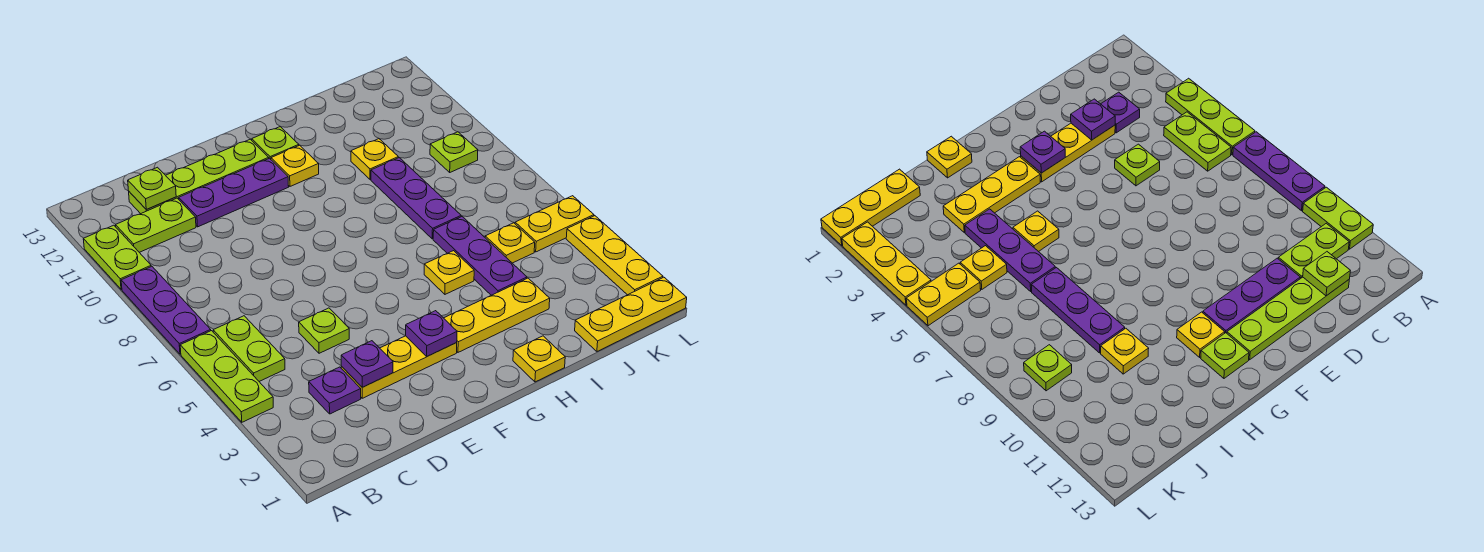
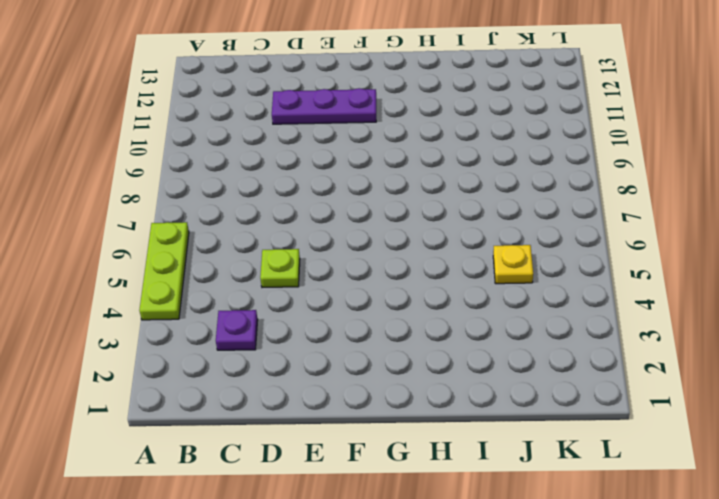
none -> purple 1x3 plate [121,266,211,354]
none -> lime 1x2 plate [83,225,151,289]
none -> lime 1x2 plate [213,316,285,381]

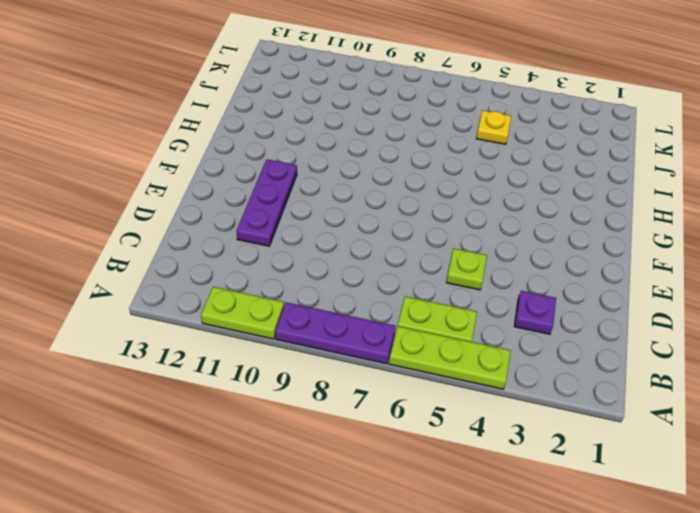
none -> lime 1x2 plate [116,198,196,252]
none -> lime 1x4 plate [129,139,269,214]
none -> yellow 1x3 plate [341,336,457,398]

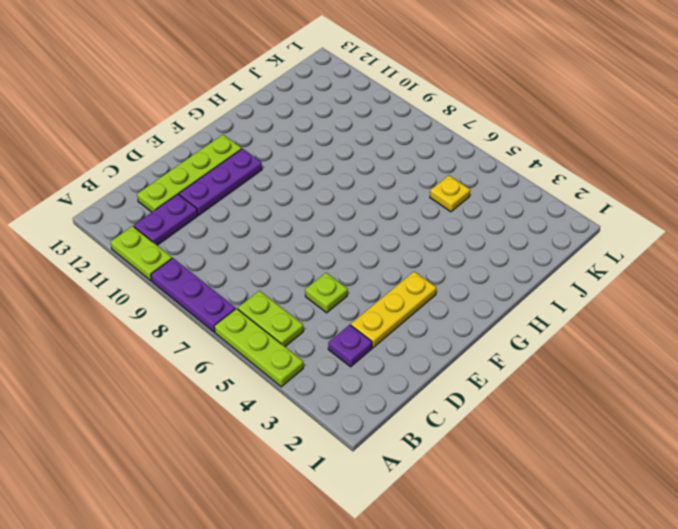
purple 1x2 plate [134,194,198,245] -> lime 1x2 plate [116,198,196,252]
none -> yellow 1x3 plate [444,278,550,352]
none -> yellow 1x1 plate [271,145,319,186]
none -> lime 1x1 plate [252,127,299,159]

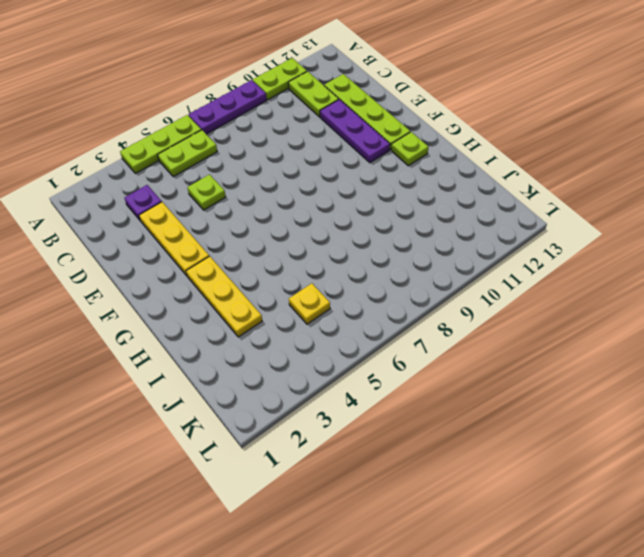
none -> yellow 1x1 plate [271,145,319,186]
none -> yellow 1x1 plate [513,336,565,382]
none -> yellow 1x1 plate [424,251,474,294]

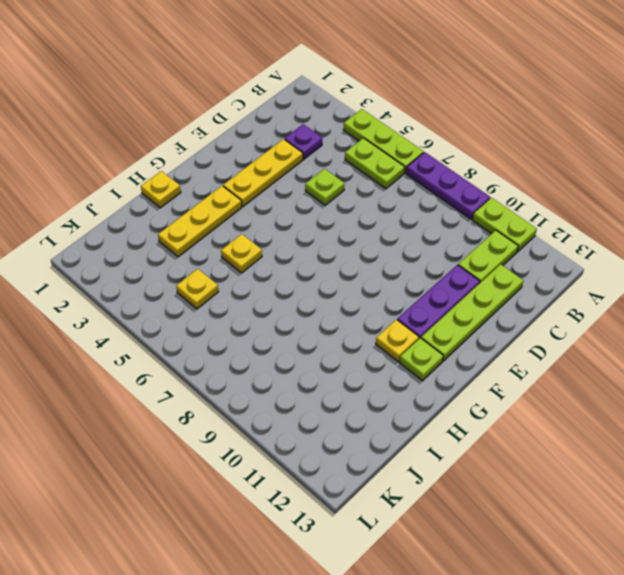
none -> purple 1x3 plate [433,217,527,295]
none -> purple 1x3 plate [371,158,461,239]
none -> yellow 1x1 plate [351,139,398,180]

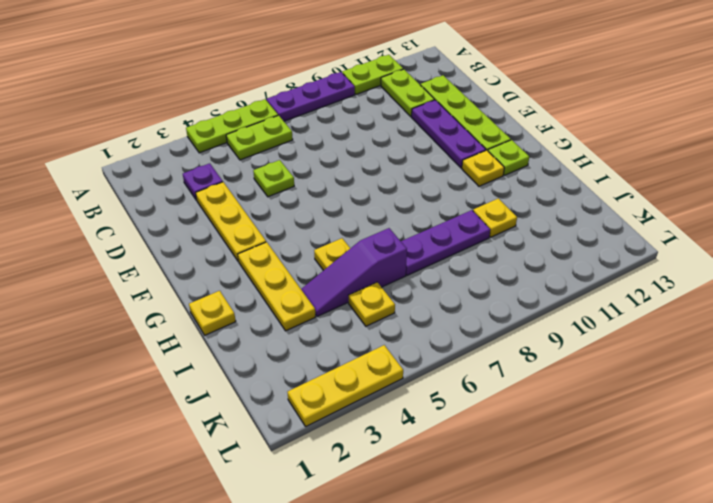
purple 1x3 slope [301,228,407,317] -> purple 1x3 plate [433,217,527,295]
none -> yellow 1x3 plate [575,277,687,351]
none -> yellow 1x2 plate [515,196,594,252]
none -> lime 1x1 plate [430,132,478,172]

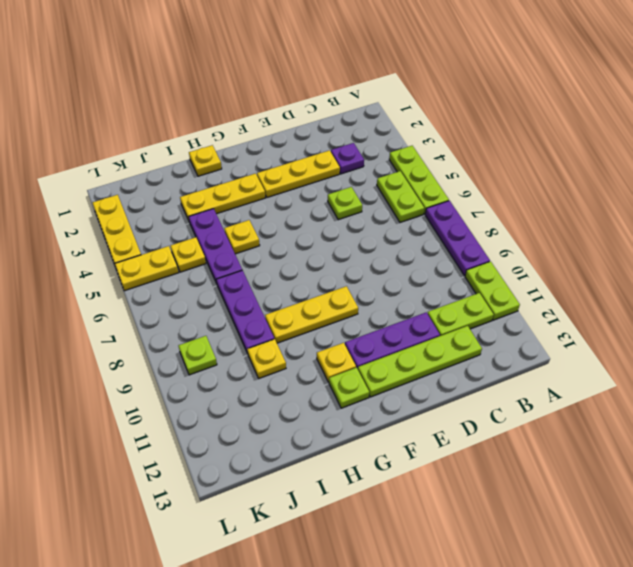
yellow 1x3 plate [265,286,358,343] -> yellow 1x3 plate moved to [575,277,687,351]
none -> lime 1x1 plate [128,167,176,210]
none -> purple 1x1 plate [341,341,393,387]
none -> purple 1x1 plate [406,311,457,356]

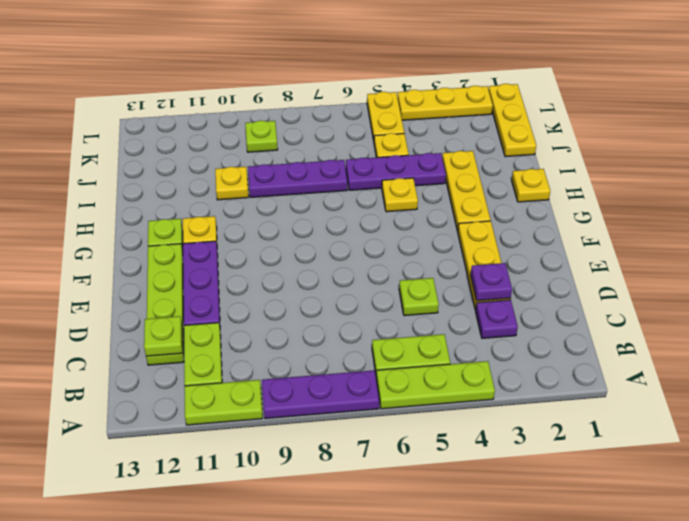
none -> purple 1x1 plate [406,311,457,356]

